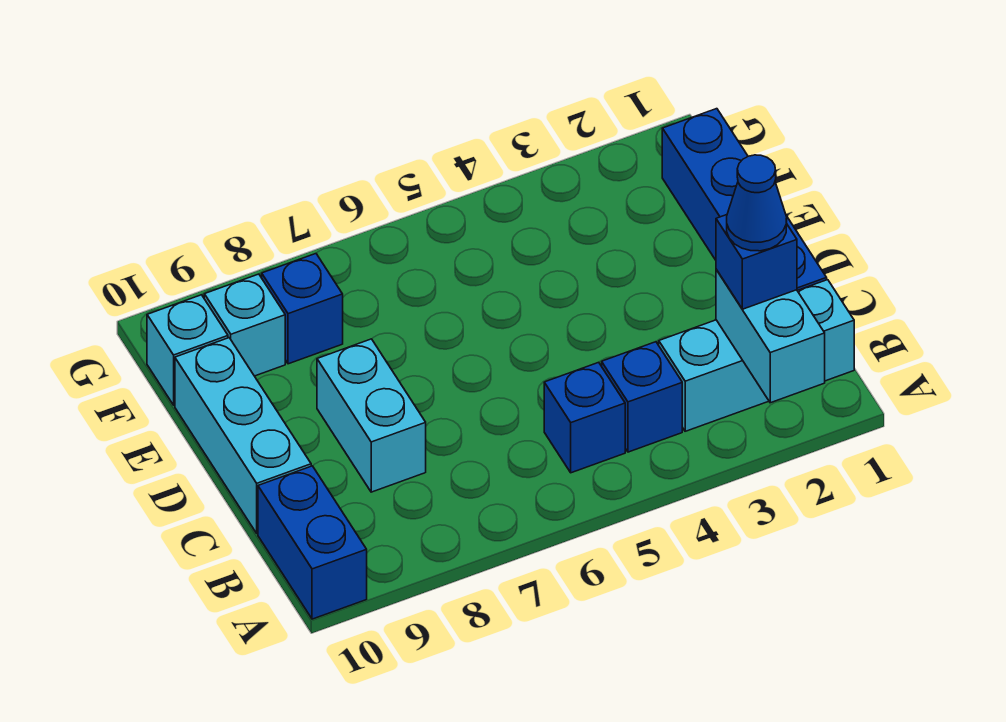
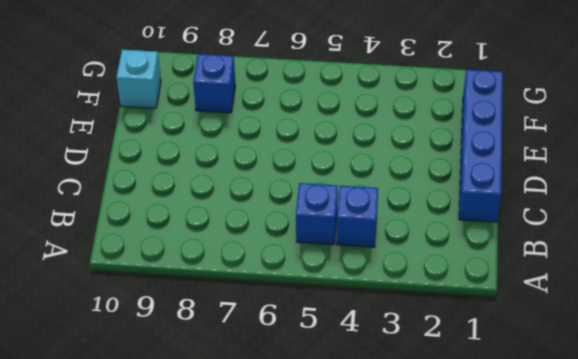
none -> blue 1x2 brick [258,466,367,619]
none -> cyan 1x3 brick [659,280,854,431]
none -> cyan 1x2 brick [317,339,426,492]

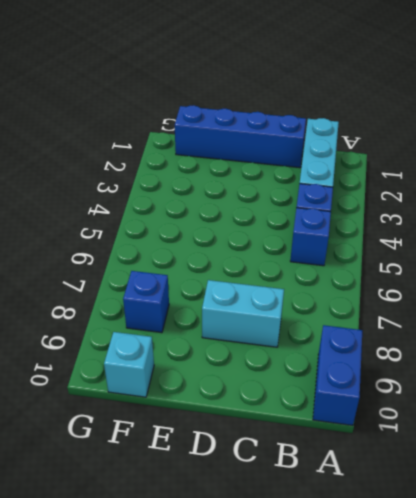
blue 1x2 brick [313,325,362,425] -> blue 1x2 brick turned to [258,466,367,619]
none -> cyan 1x3 brick [175,338,311,533]
none -> cyan 1x1 brick [204,274,285,376]
none -> cyan 1x2 brick [716,270,825,403]

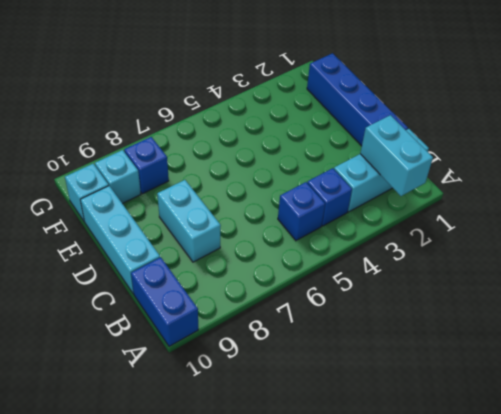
none -> blue 1x1 brick [716,215,797,309]
none -> blue 1x1 cone [727,155,787,251]

